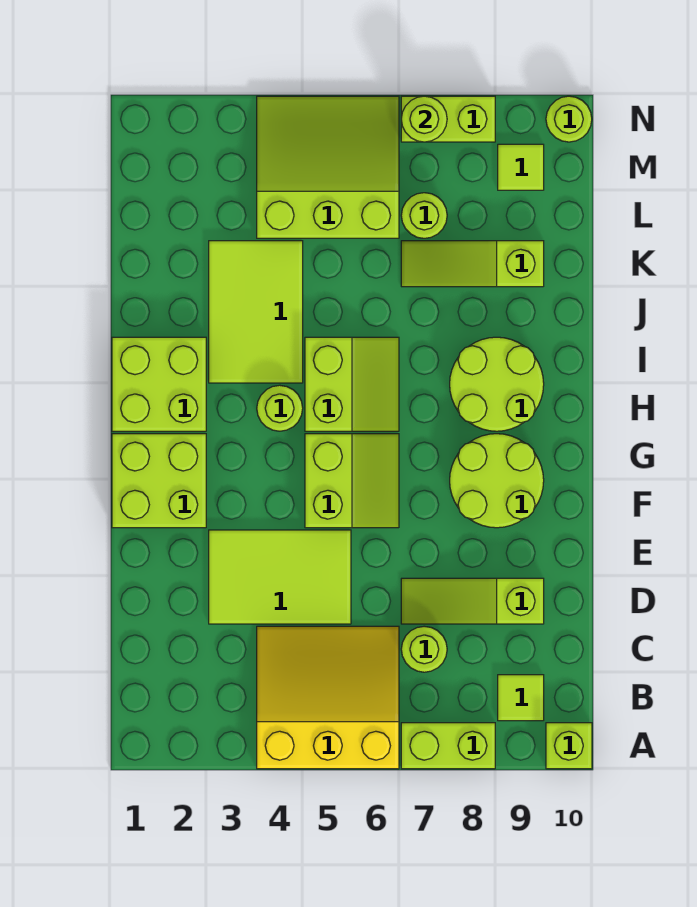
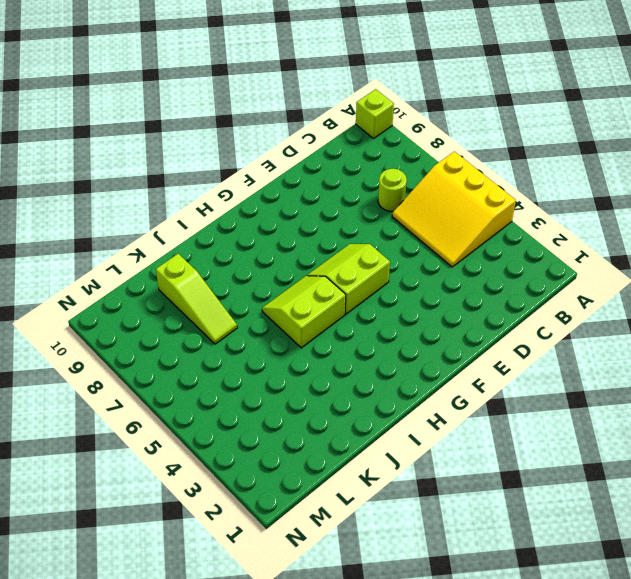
none -> lime 1x2 brick [401,723,495,769]
none -> lime 1x1 tile [498,675,544,721]
none -> lime 2x3 tile [209,530,351,624]

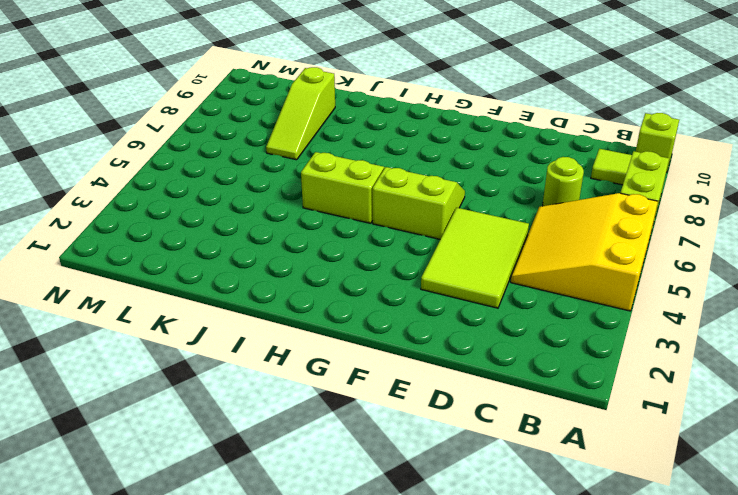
none -> lime 1x3 slope [401,578,544,624]
none -> lime 2x2 brick [112,434,206,528]
none -> lime 2x2 round brick [450,434,544,528]

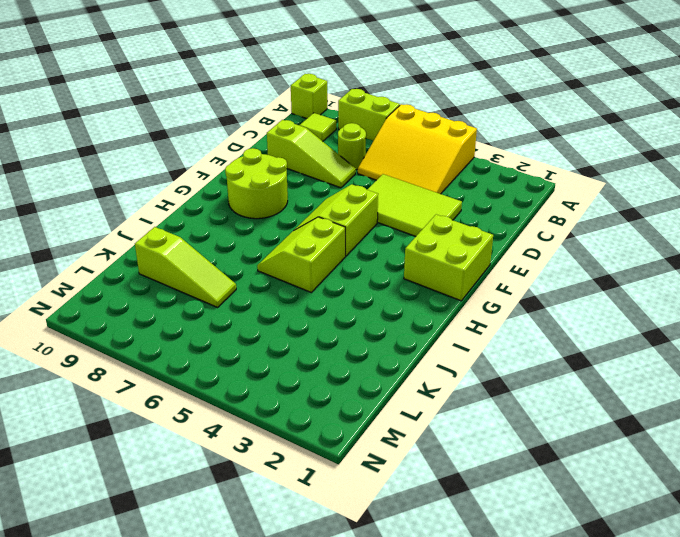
none -> lime 2x2 brick [112,337,206,431]
none -> lime 1x1 round brick [257,385,303,431]
none -> lime 2x2 round brick [450,337,544,431]

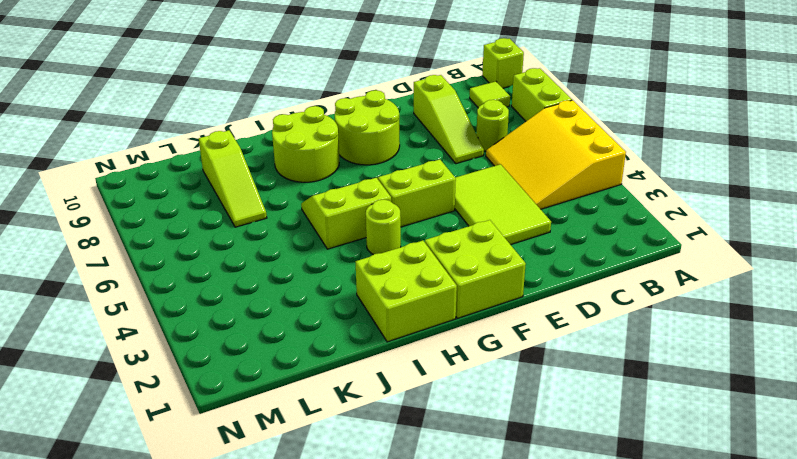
none -> lime 2x3 tile [209,241,303,383]
none -> lime 3x3 slope [257,96,399,238]
none -> lime 1x1 round brick [401,193,447,238]

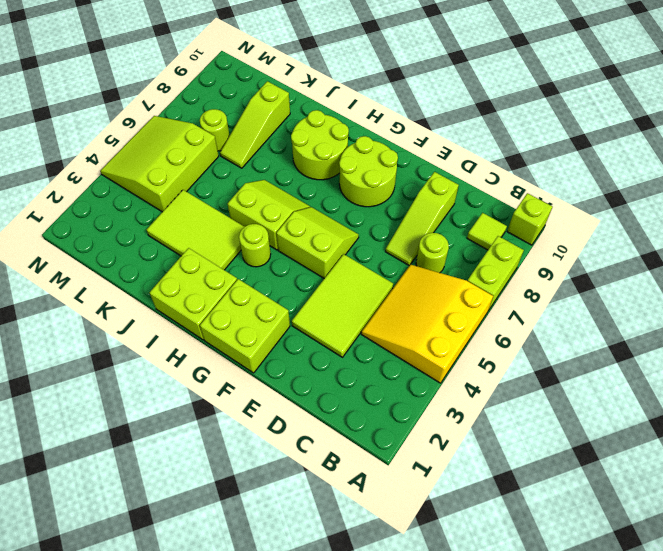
none -> lime 1x1 tile [498,144,544,190]
none -> lime 1x2 brick [401,96,495,142]
none -> lime 1x1 round brick [546,96,592,142]

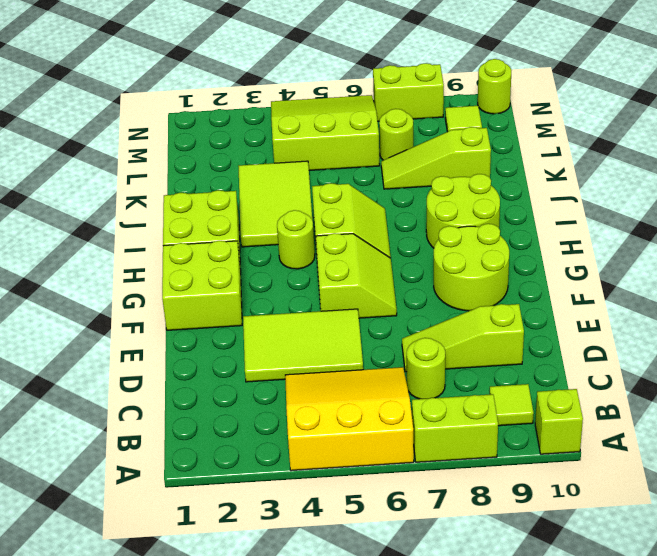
none -> lime 1x1 round brick [401,96,447,142]

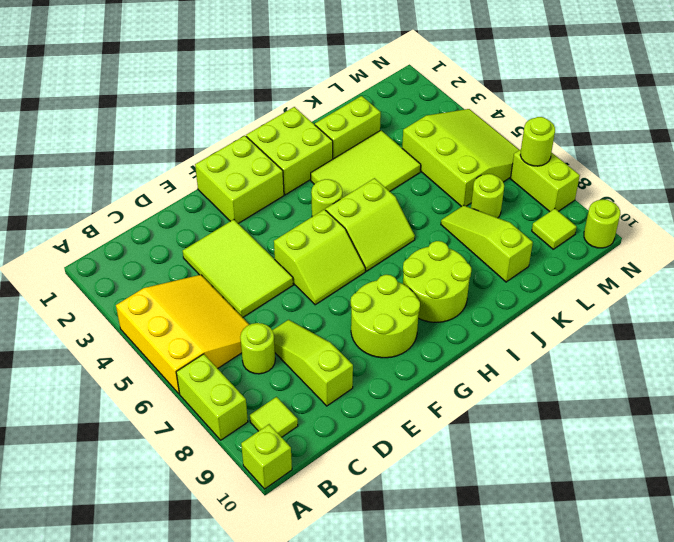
lime 1x2 brick [315,96,381,159] -> none

